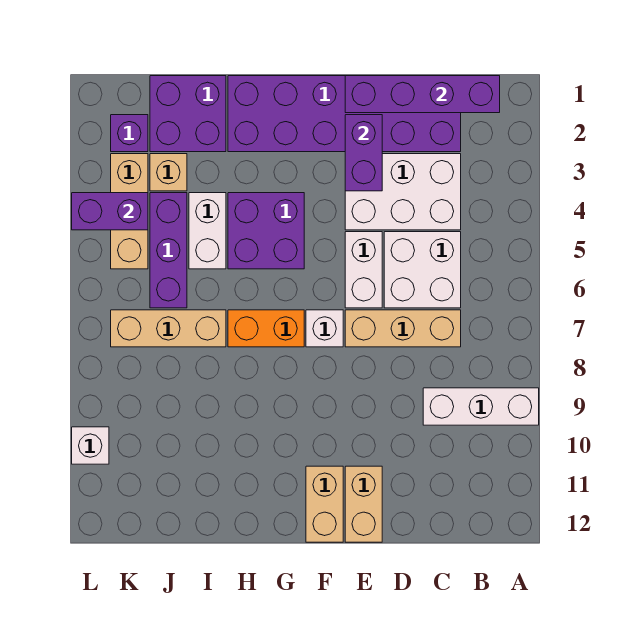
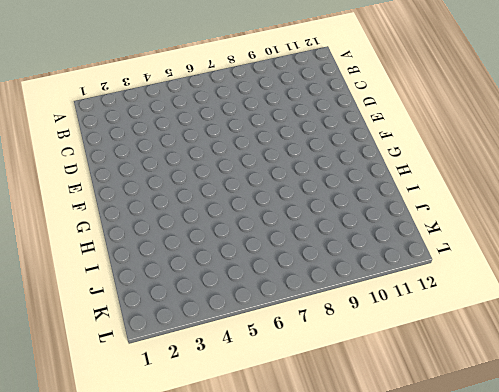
none -> white 1x3 brick [423,388,539,425]
none -> purple 2x6 brick [228,76,461,152]
none -> white 2x3 brick [345,154,461,230]

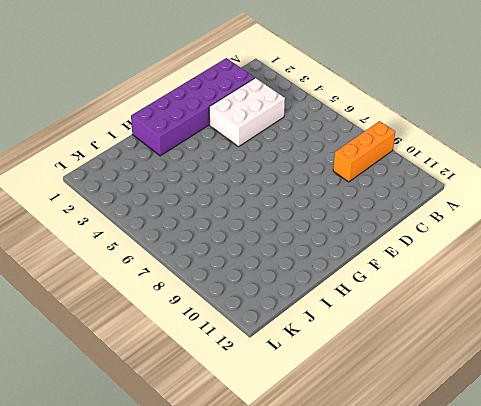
orange 1x3 brick [333,121,395,182] -> white 1x3 brick [423,388,539,425]
none -> white 2x2 brick [384,232,461,308]
none -> tan 1x3 brick [345,310,461,347]
none -> white 1x2 brick [345,232,382,308]

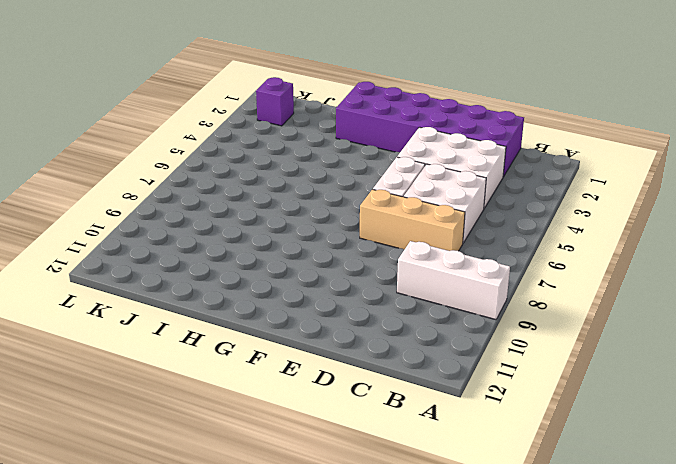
none -> tan 1x2 brick [345,466,382,542]
none -> white 1x1 brick [306,310,343,347]
none -> tan 1x2 brick [306,466,343,542]

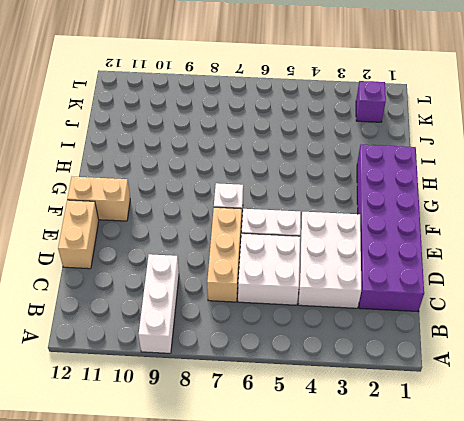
tan 1x2 brick [58,200,99,269] -> tan 1x2 brick turned to [345,466,382,542]
none -> purple 2x2 brick [228,193,304,269]
none -> orange 1x2 brick [228,310,304,347]
none -> purple 2x2 brick [150,76,226,152]

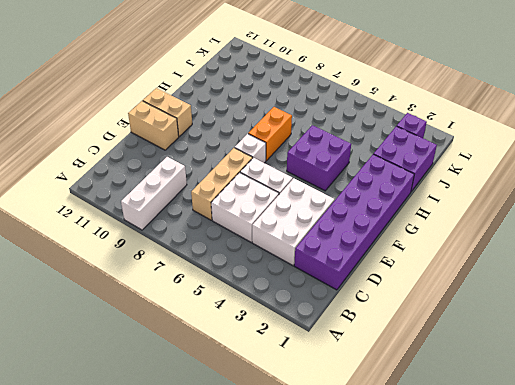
none -> white 1x2 brick [189,193,226,269]
none -> tan 1x3 brick [111,310,226,347]
none -> tan 1x1 brick [150,154,187,191]

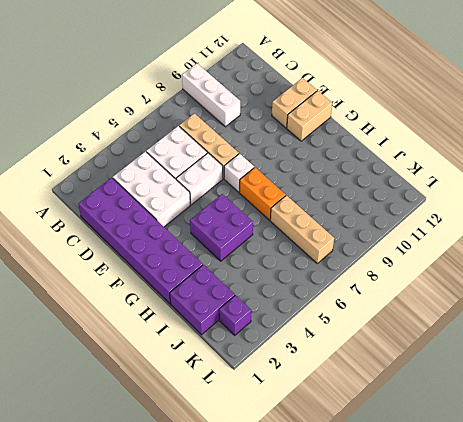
none -> white 1x2 brick [189,193,226,269]
none -> tan 1x1 brick [150,154,187,191]
none -> purple 1x3 brick [150,193,187,308]

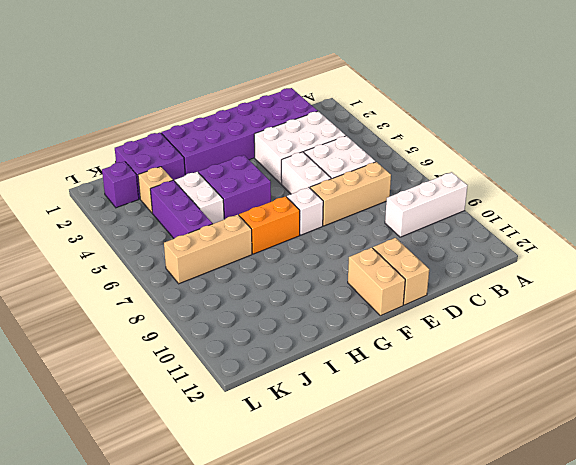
none -> tan 1x3 brick [111,154,148,269]
none -> white 1x1 brick [72,427,109,464]
none -> purple 1x4 brick [345,76,500,113]

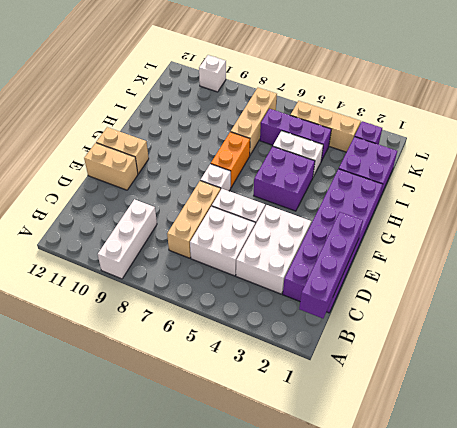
none -> tan 1x1 brick [150,154,187,191]
none -> purple 1x2 brick [345,115,382,191]
none -> purple 1x2 brick [72,193,148,230]

